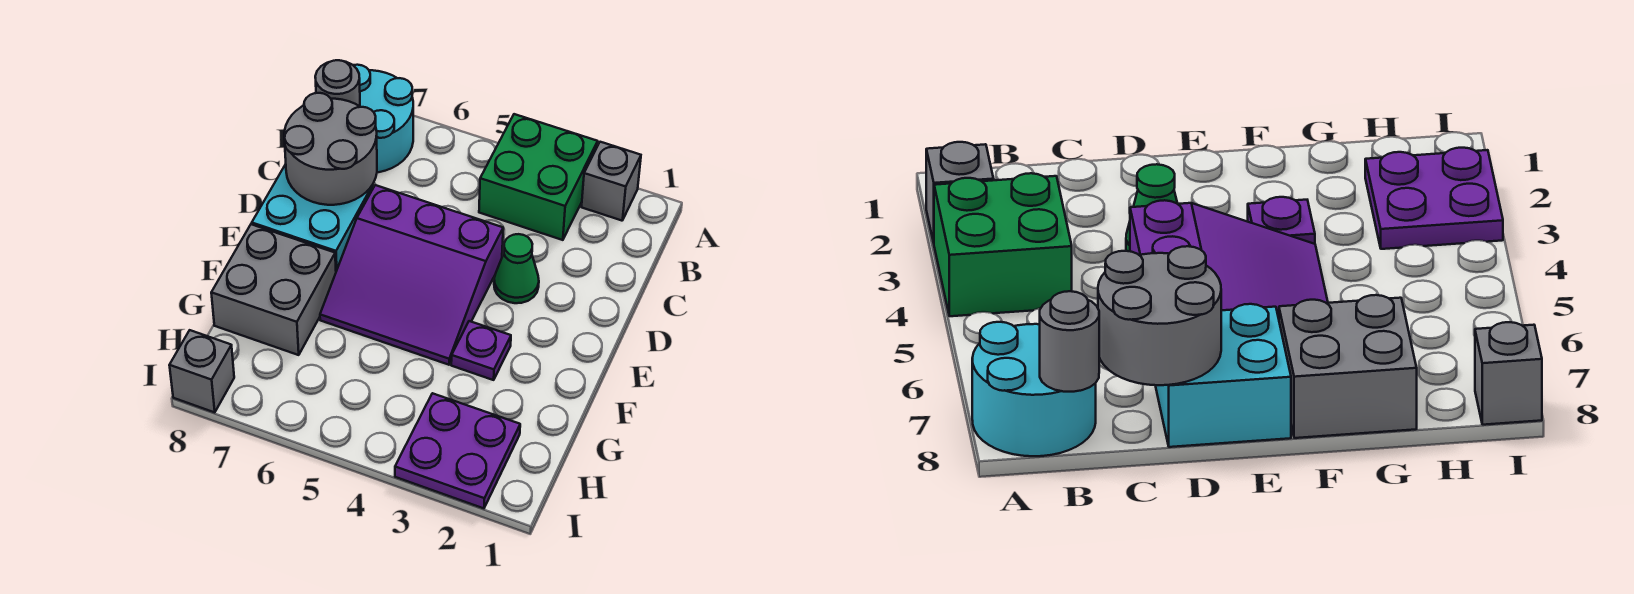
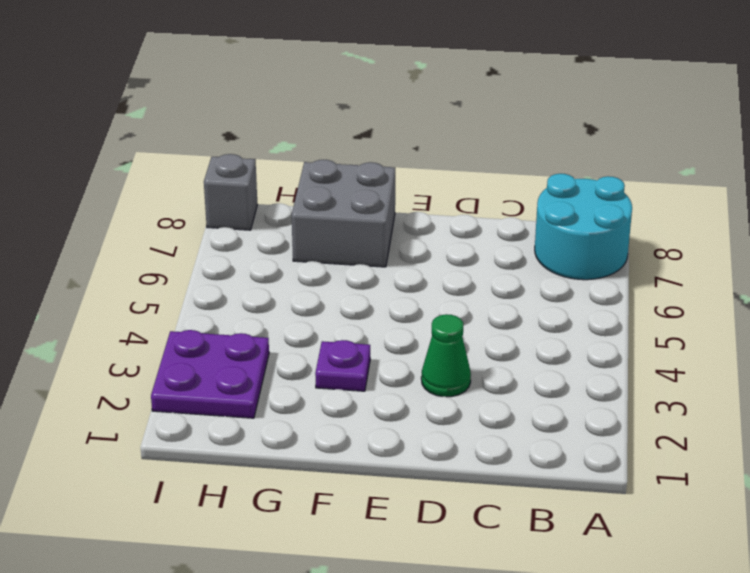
none -> grey 1x1 brick [582,142,641,221]
none -> green 2x2 brick [479,114,598,240]
none -> purple 3x3 slope [320,185,503,365]

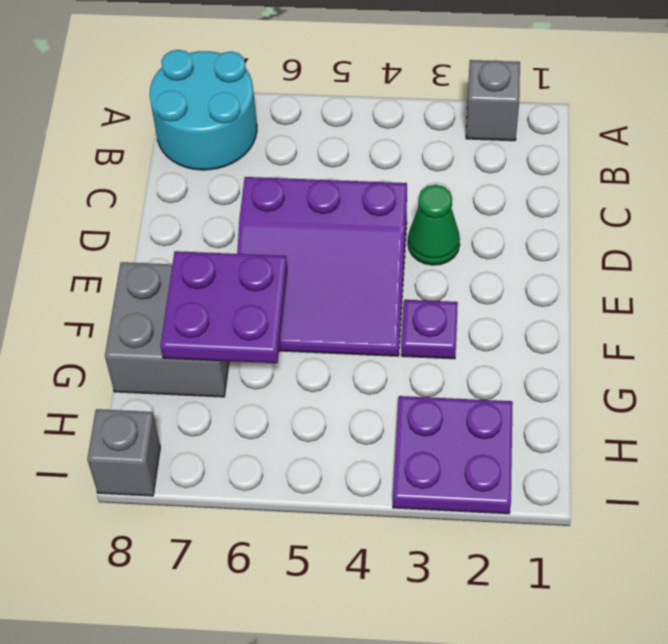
purple 2x2 plate [160,251,287,363] -> none
none -> green 2x2 brick [479,114,598,240]
none -> cyan 2x2 brick [252,164,373,271]
none -> grey 1x1 round brick [315,60,360,106]

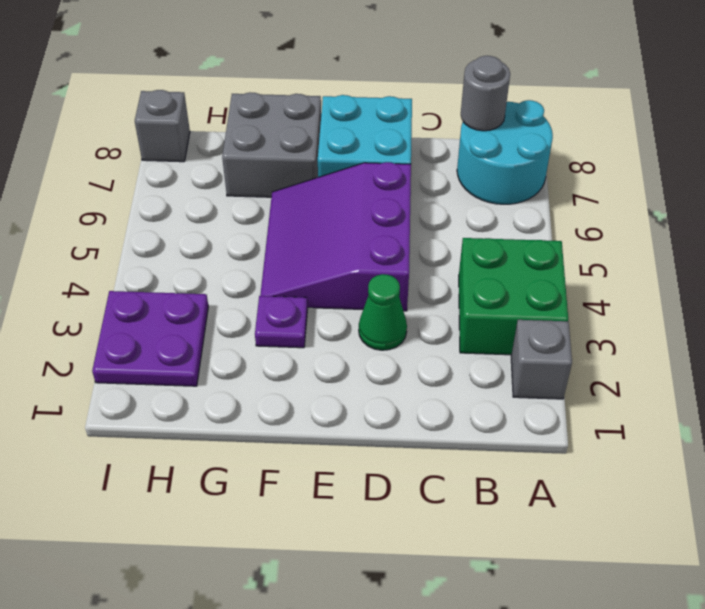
none -> grey 2x2 round brick [284,93,377,205]

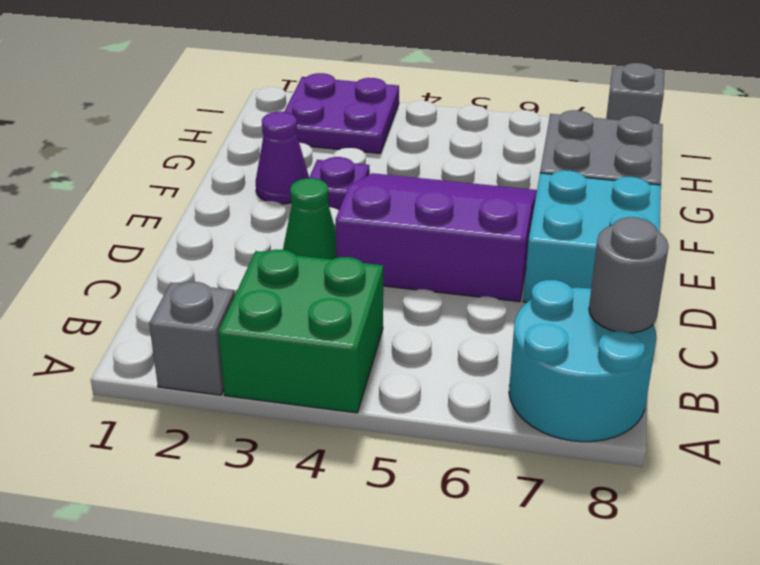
purple 1x1 cone [256,112,309,204] -> none
none -> grey 2x2 round brick [284,93,377,205]

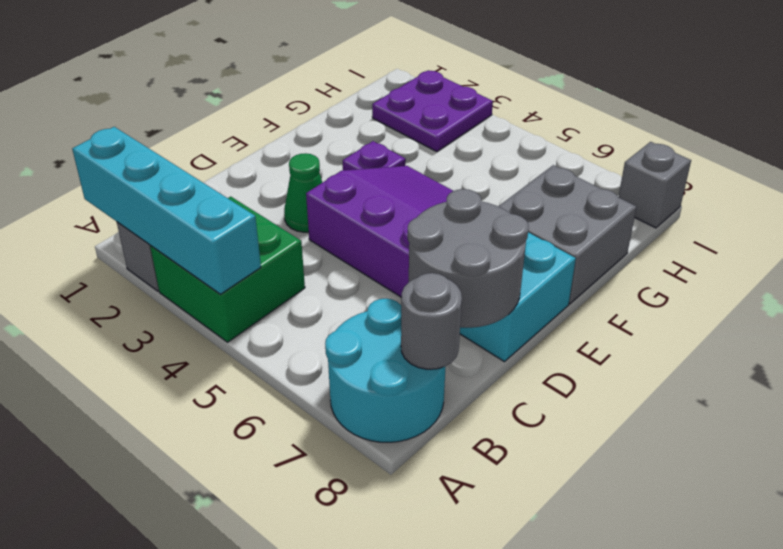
cyan 1x4 brick [72,127,261,294] -> none

